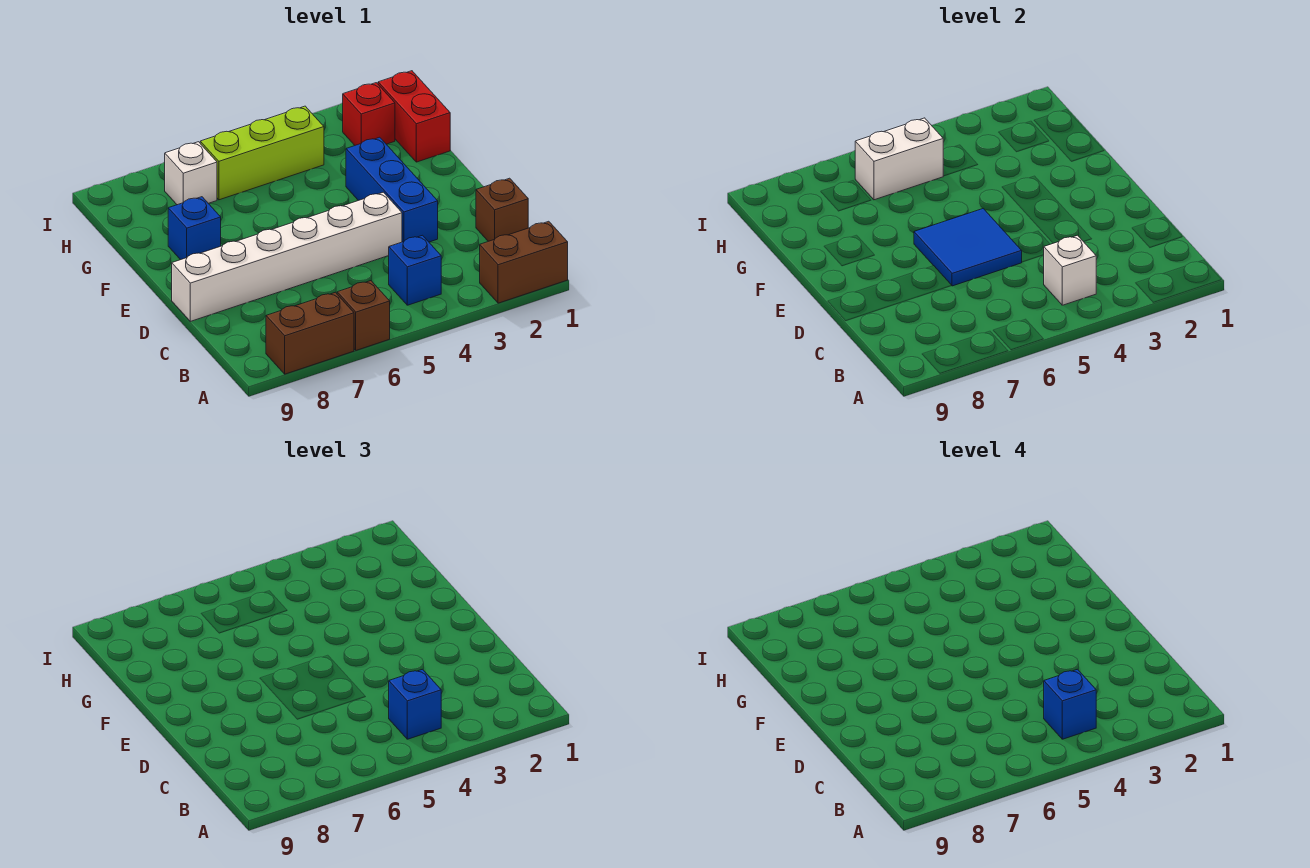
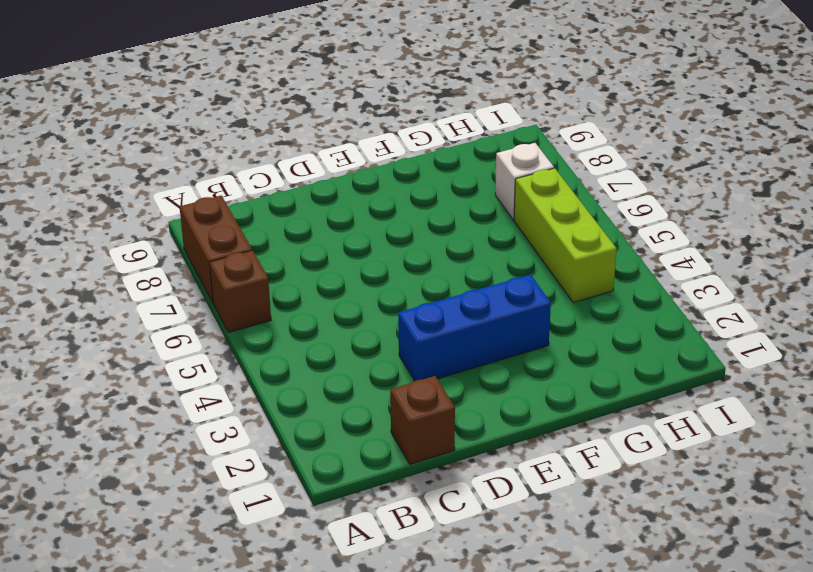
none -> brown 1x2 brick [480,221,568,303]
none -> blue 1x1 brick [389,235,441,305]
none -> white 1x6 brick [172,192,402,321]

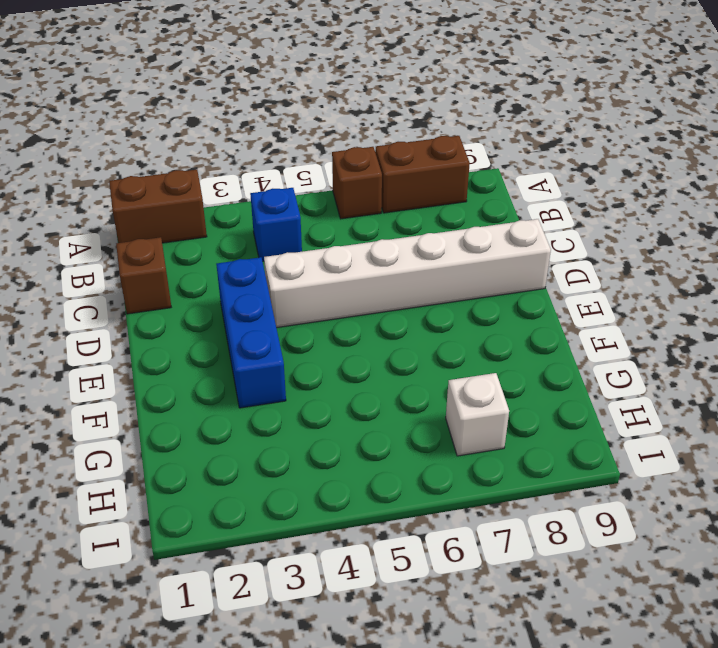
none -> blue 1x1 brick [168,197,221,260]
none -> red 1x2 brick [378,71,450,162]
none -> red 1x1 brick [343,83,395,145]

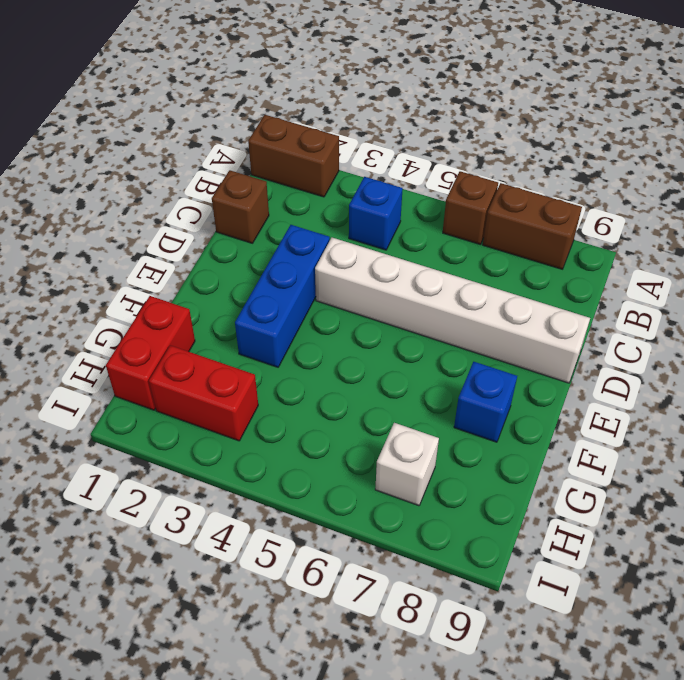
red 1x2 brick [149,345,258,441] -> red 1x1 brick [343,83,395,145]
none -> lime 1x3 brick [200,106,324,200]
none -> white 1x1 brick [1044,235,1096,305]
none -> blue 2x2 tile [914,209,1022,286]

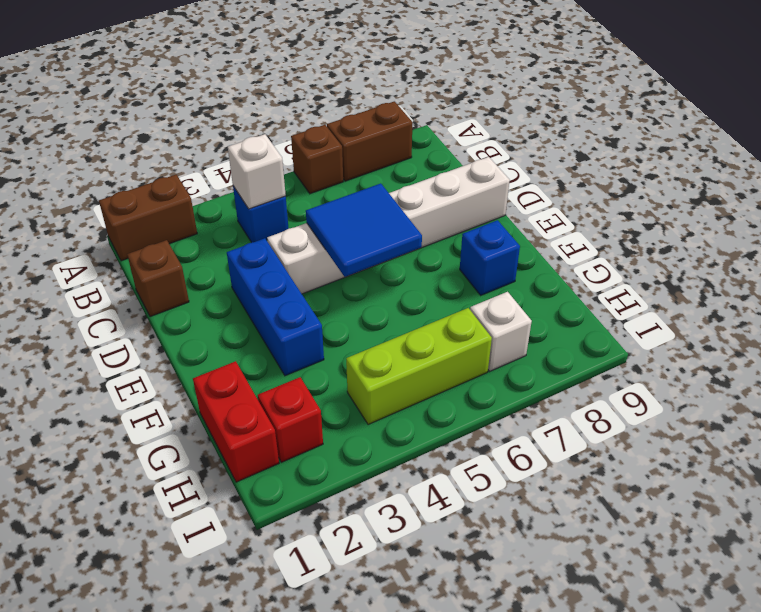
none -> white 1x2 brick [855,118,943,200]
none -> blue 1x1 brick [389,669,441,739]
none -> blue 1x1 brick [1044,669,1096,739]

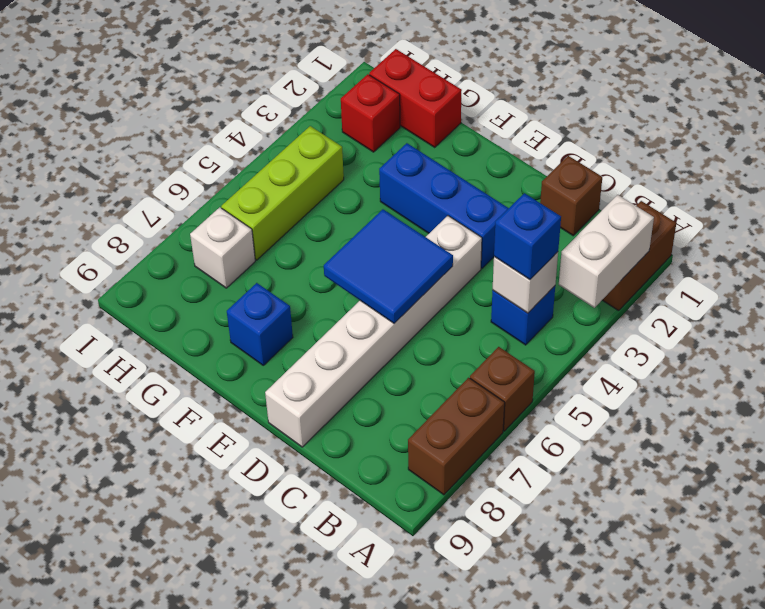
white 1x2 brick [559,195,654,308] -> white 1x2 brick moved to [855,118,943,200]
none -> blue 1x1 brick [1044,669,1096,739]

